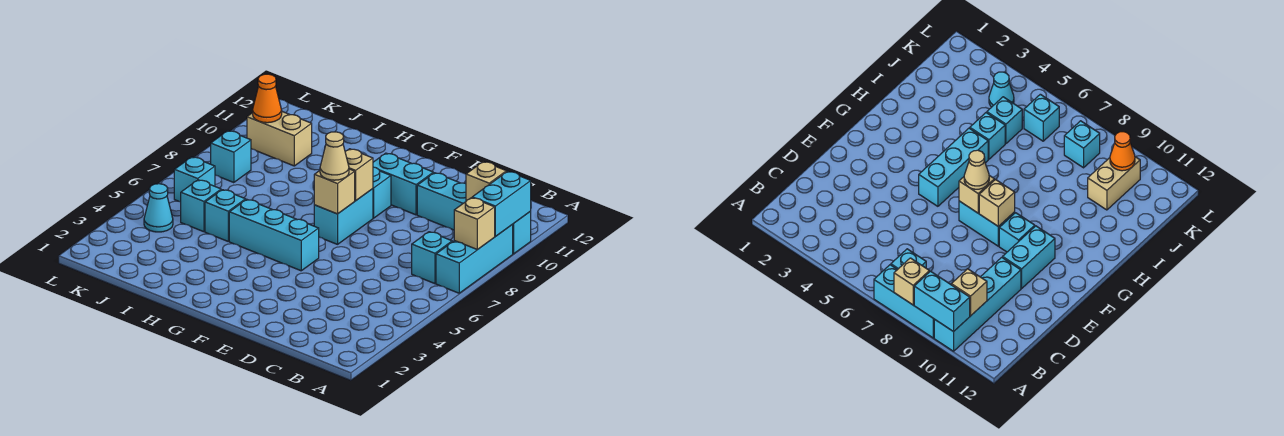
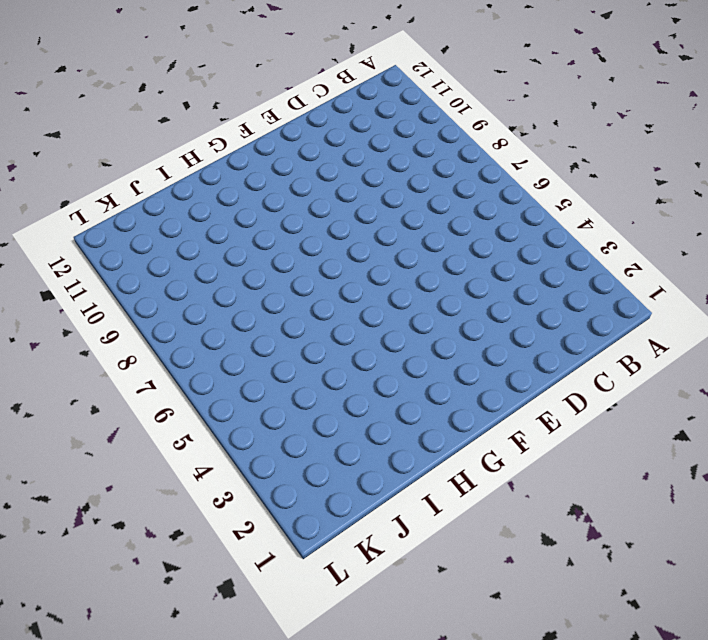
none -> cyan 1x3 brick [436,224,513,293]
none -> cyan 1x4 brick [417,173,531,254]
none -> cyan 1x1 brick [412,232,452,284]

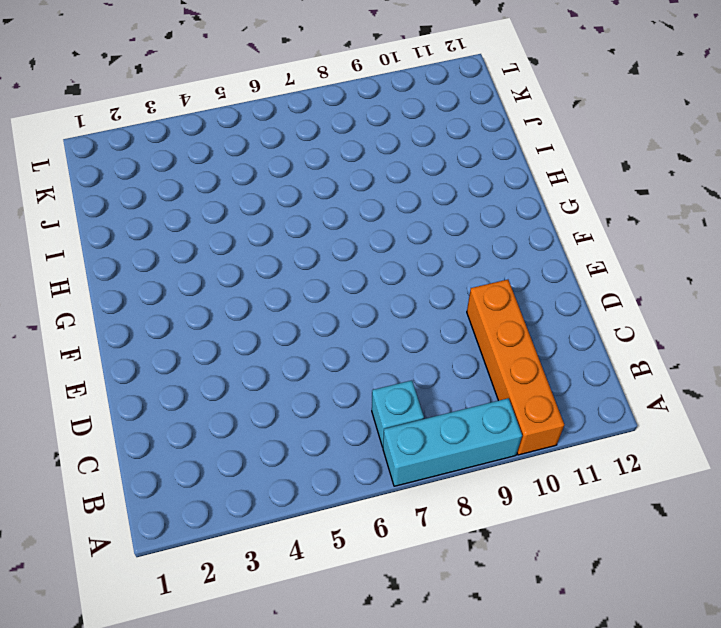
orange 1x4 brick [467,280,564,455] -> cyan 1x4 brick [417,173,531,254]
none -> cyan 1x2 brick [373,153,433,215]
none -> cyan 1x3 brick [229,199,319,271]
none -> cyan 1x2 brick [314,189,373,244]

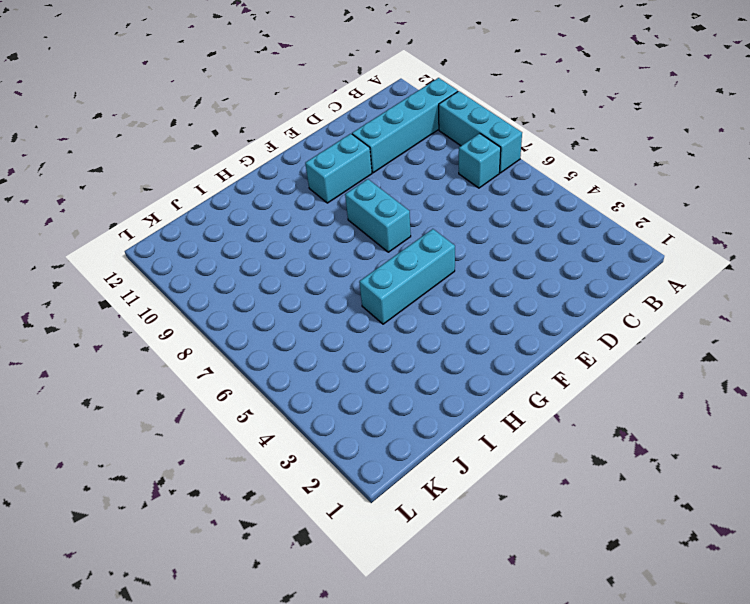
none -> cyan 1x1 brick [373,167,391,218]
none -> cyan 1x1 brick [205,190,246,241]
none -> cyan 1x1 brick [181,180,221,232]

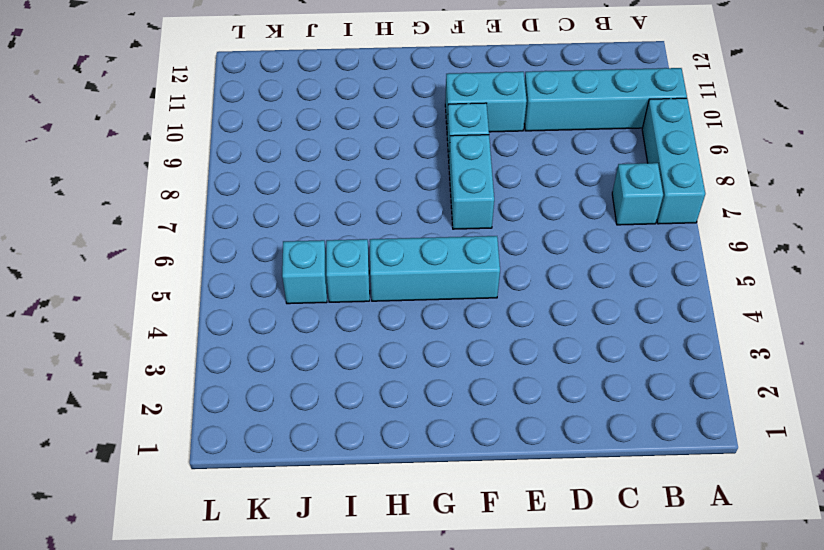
none -> tan 1x2 brick [247,112,312,166]
none -> cyan 1x1 cone [144,184,173,232]
none -> cyan 1x1 brick [174,157,215,202]

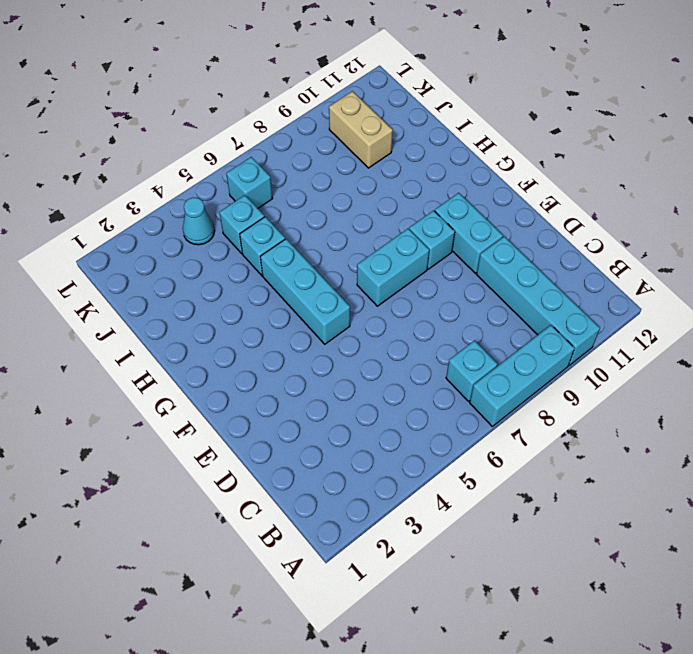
none -> cyan 1x1 brick [211,131,251,183]
none -> tan 1x1 brick [454,198,495,250]
none -> cyan 1x2 brick [472,171,531,237]

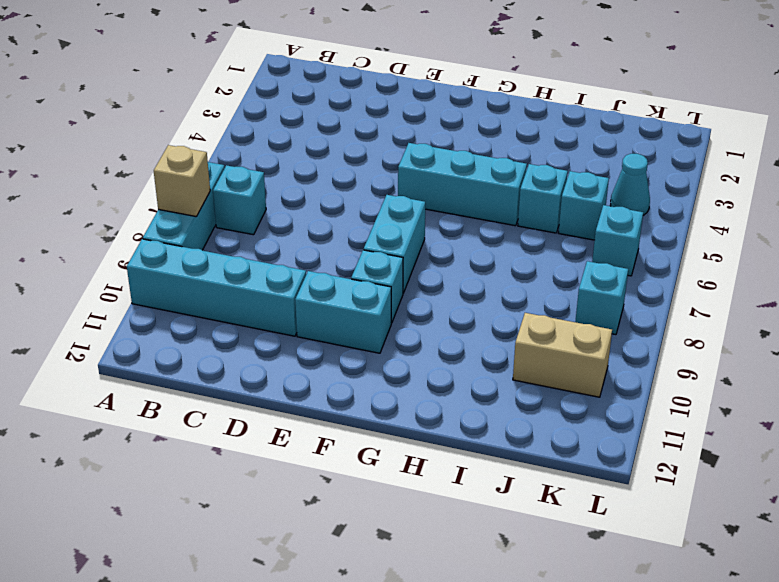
none -> cyan 1x2 brick [472,171,531,237]
none -> tan 1x1 brick [466,162,506,201]
none -> tan 1x1 brick [314,169,355,214]

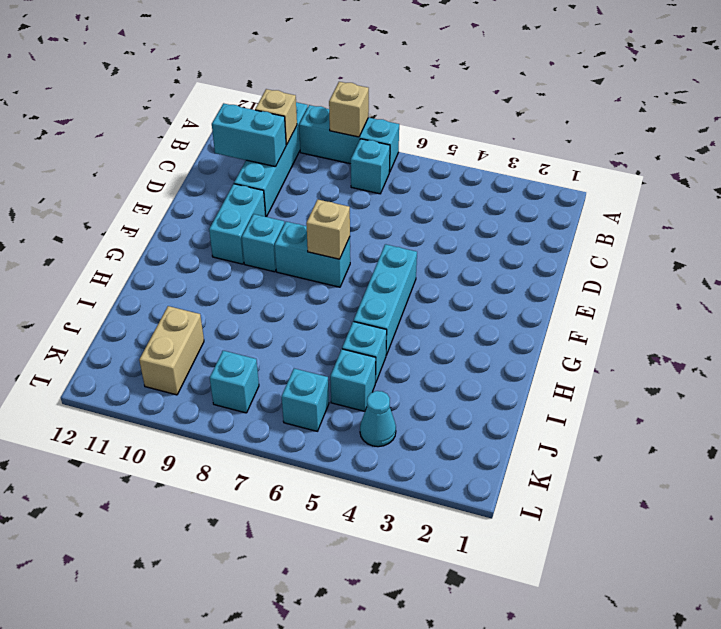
cyan 1x2 brick [212,103,286,167] -> cyan 1x2 brick moved to [472,171,531,237]
none -> tan 1x1 brick [345,149,373,201]
none -> orange 1x1 cone [253,74,282,123]
none -> tan 1x1 cone [320,132,349,180]

